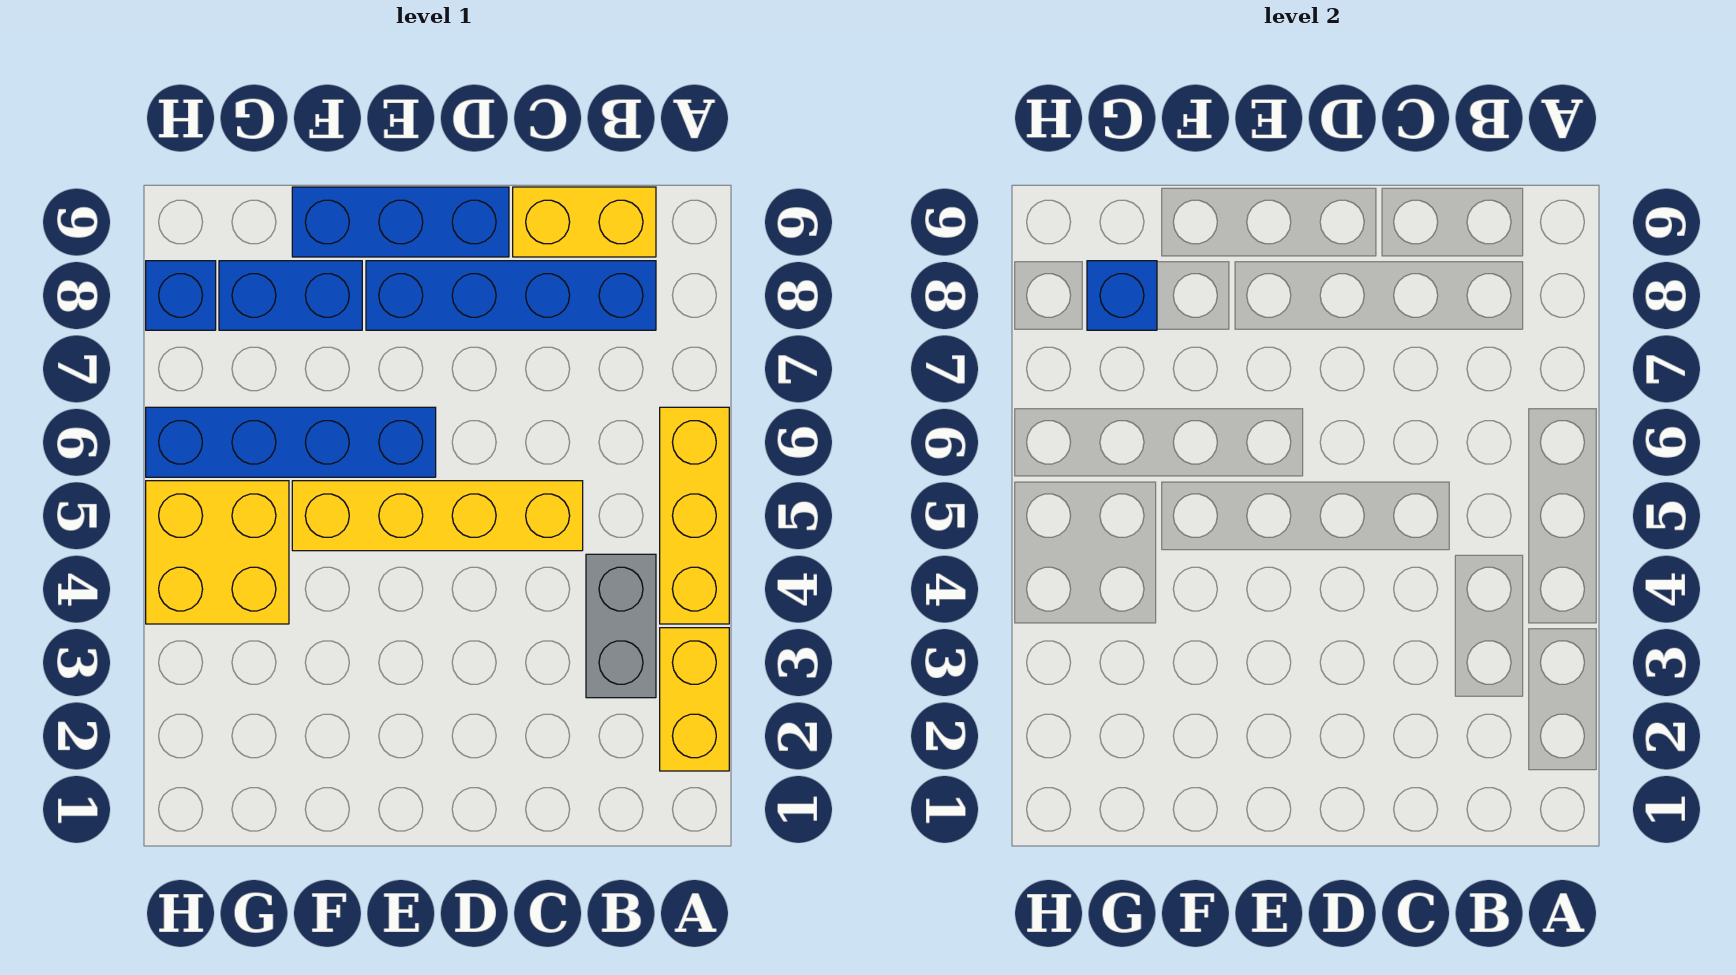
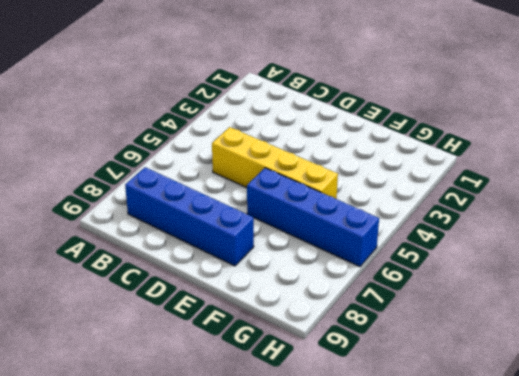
none -> yellow 1x2 brick [660,628,729,771]
none -> yellow 1x3 brick [660,407,729,624]
none -> grey 1x2 brick [586,554,656,698]

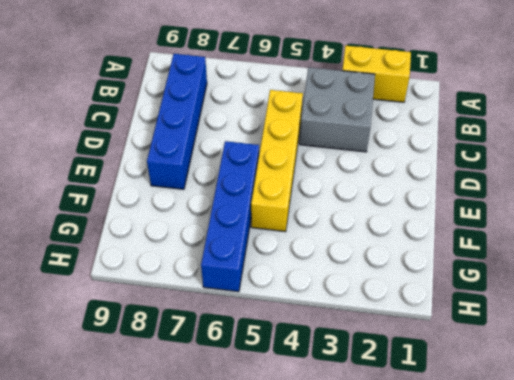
grey 2x2 brick [300,67,375,152] -> grey 1x2 brick [586,554,656,698]
none -> yellow 1x3 brick [660,407,729,624]
none -> yellow 1x2 brick [513,187,656,257]
none -> blue 1x3 brick [292,187,509,257]

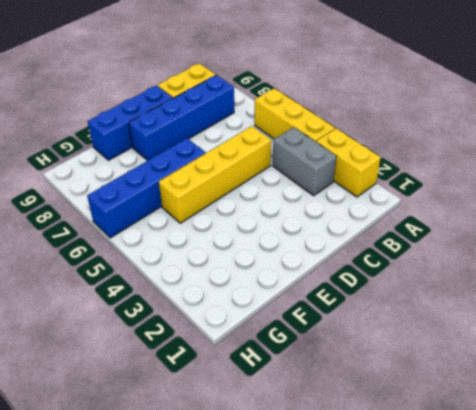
none -> blue 1x2 brick [219,261,362,330]
none -> yellow 2x2 brick [146,481,289,624]
none -> blue 1x1 brick [146,261,216,330]

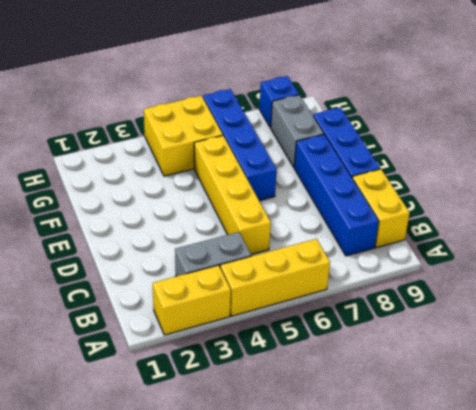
grey 1x2 brick [271,95,324,167] -> blue 1x2 brick [219,261,362,330]
none -> blue 1x1 brick [1087,261,1157,330]

